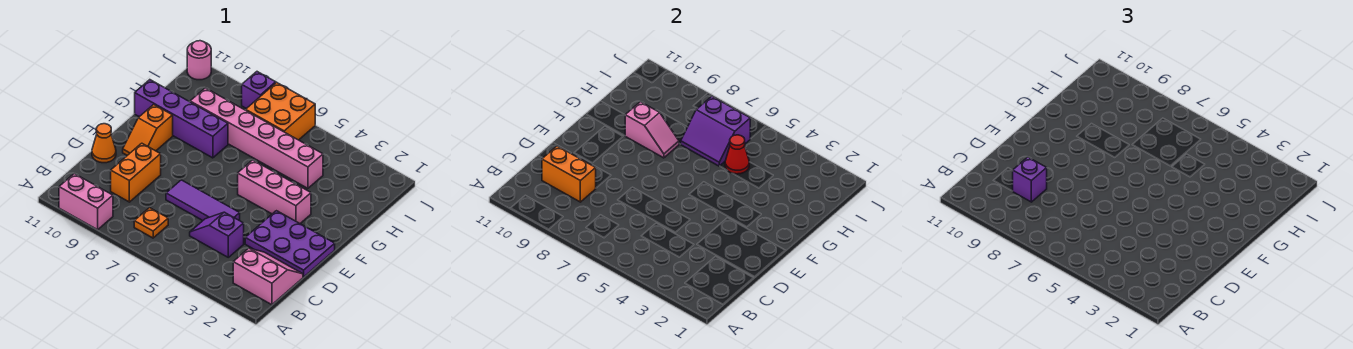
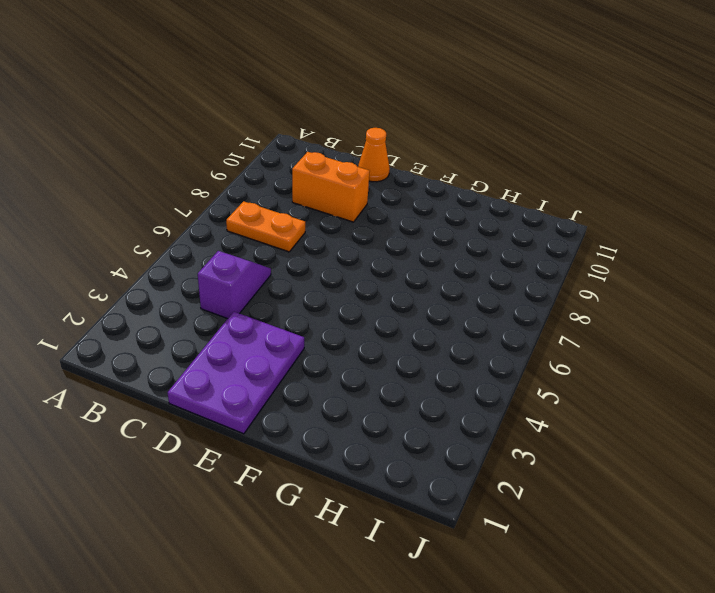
orange 1x2 plate [226,201,305,252] -> orange 1x1 plate [134,208,168,238]
none -> pink 1x2 brick [59,174,113,230]
none -> pink 2x2 slope [233,248,303,305]
none -> purple 1x3 tile [166,180,240,220]

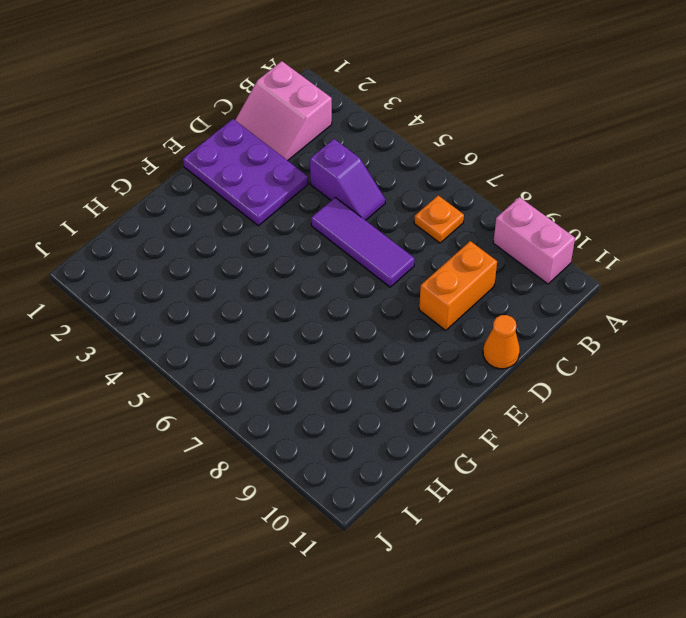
none -> orange 1x2 slope [123,105,173,155]
none -> pink 1x3 brick [238,160,311,223]
none -> purple 1x4 brick [135,80,228,158]

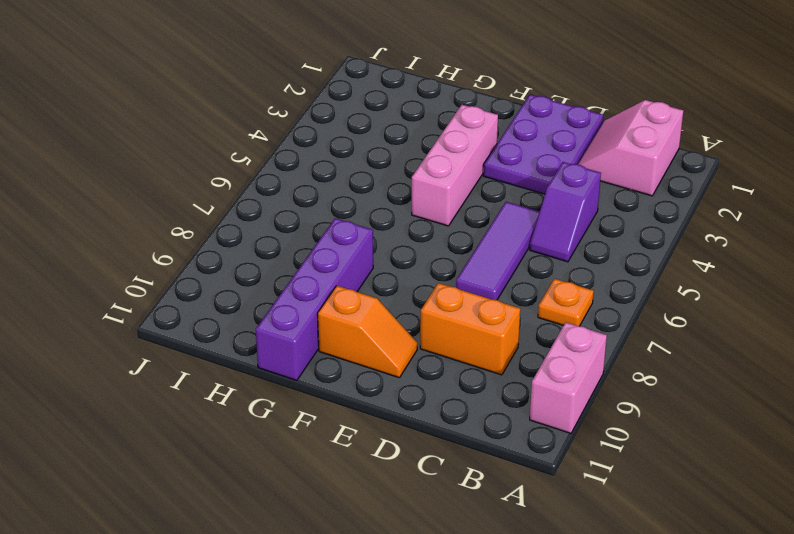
none -> orange 1x1 cone [92,124,116,163]
none -> pink 1x6 brick [190,88,323,188]
none -> orange 2x2 brick [246,82,315,140]

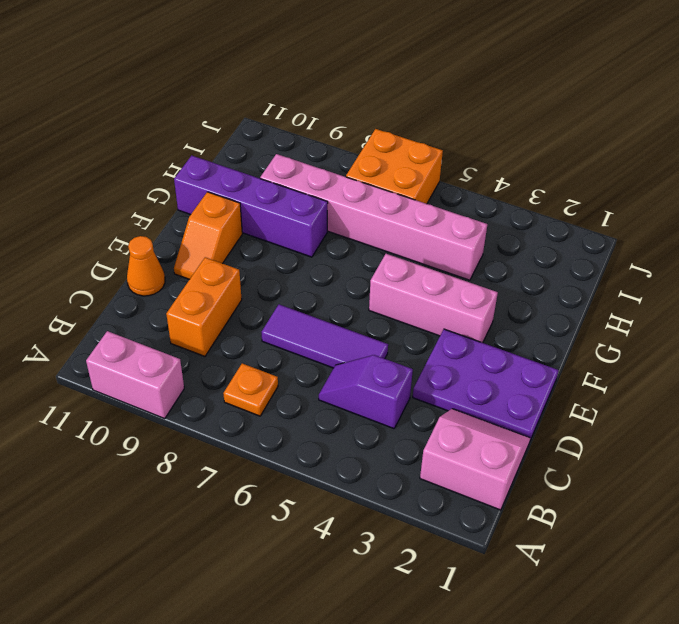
none -> purple 1x1 brick [242,72,276,109]
none -> pink 1x1 round brick [187,41,211,80]
none -> orange 1x2 brick [542,146,596,202]

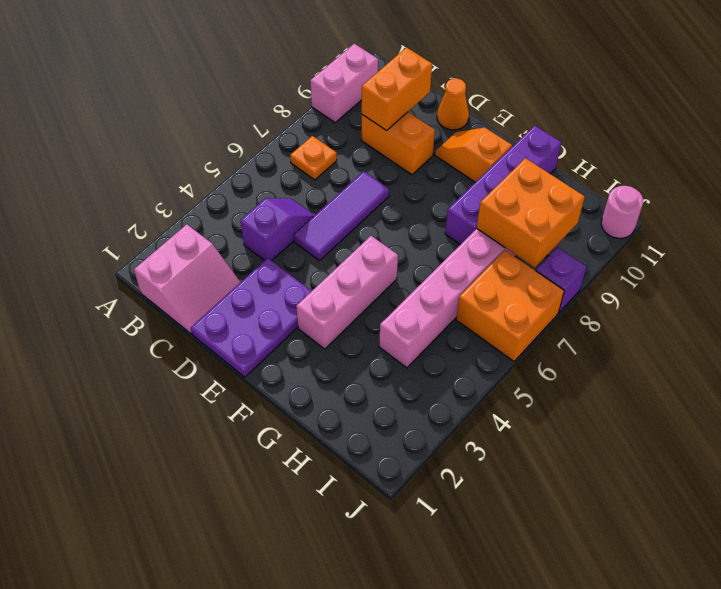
orange 2x2 brick [477,158,585,268] -> none
none -> pink 1x2 slope [625,102,679,158]
none -> red 1x1 cone [725,135,749,174]
none -> purple 2x2 slope [681,96,750,166]

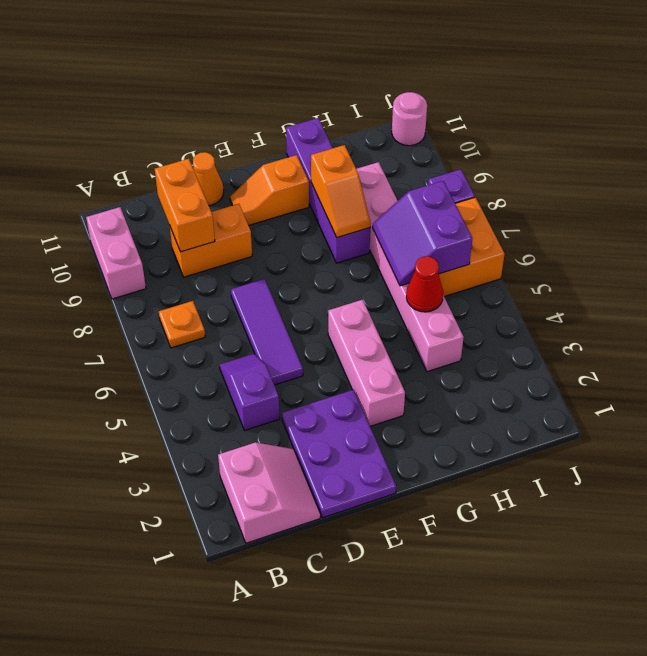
orange 1x2 slope [311,145,371,238] -> pink 1x2 slope [625,102,679,158]
none -> purple 1x1 brick [1013,157,1047,202]

